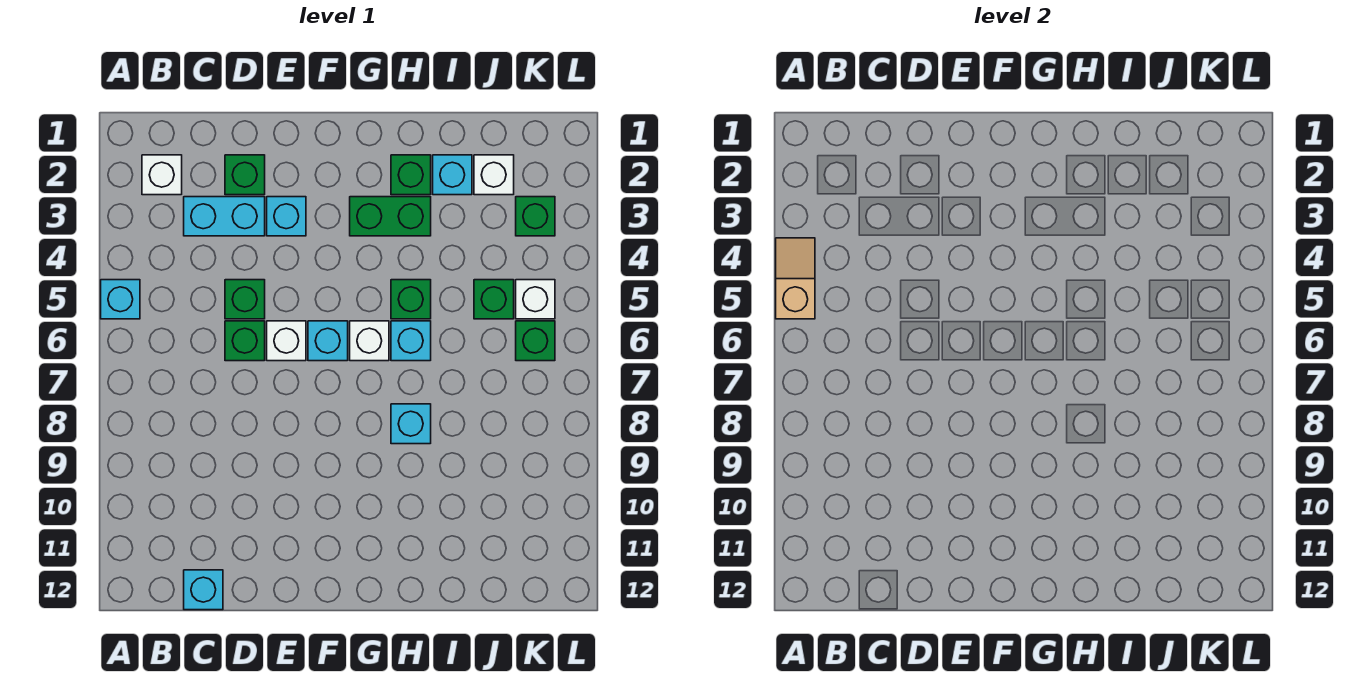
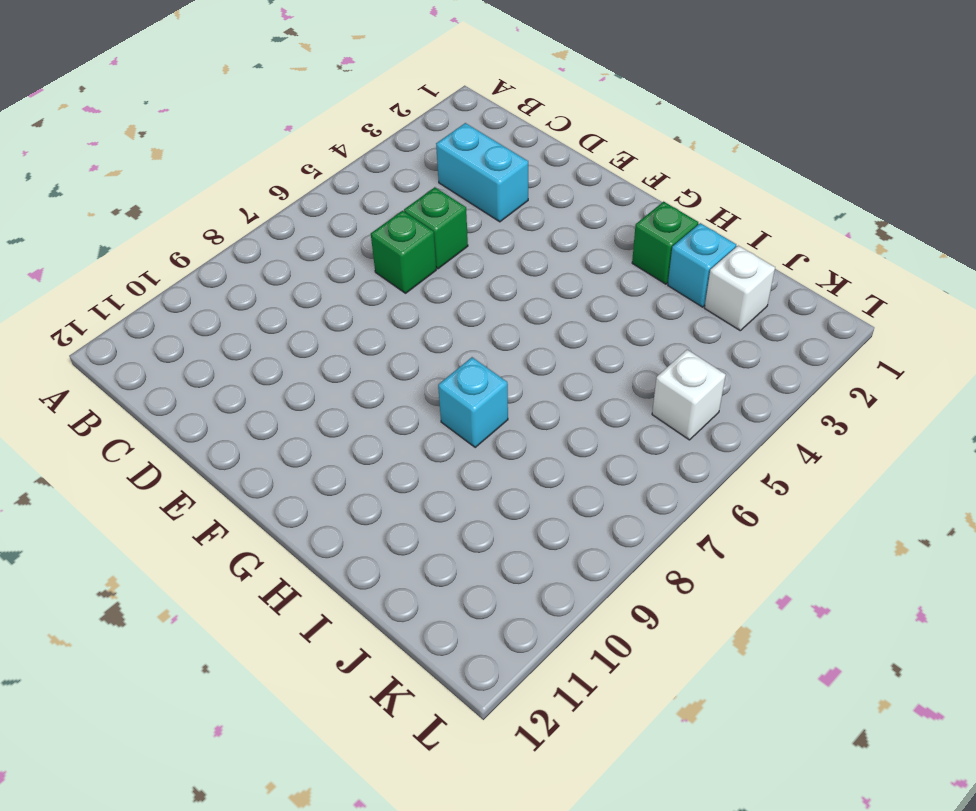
none -> cyan 1x1 brick [101,280,140,319]
none -> white 1x1 brick [142,155,182,195]
none -> cyan 1x1 brick [184,570,223,610]

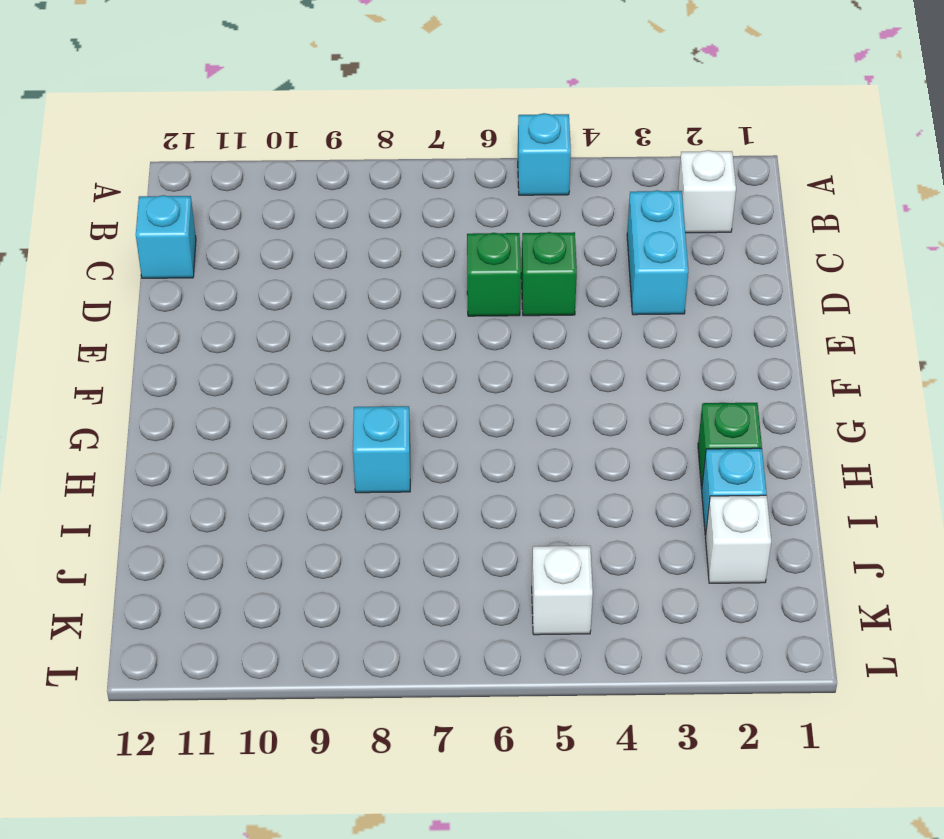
none -> green 1x1 brick [225,155,265,195]
none -> cyan 1x1 brick [267,197,306,236]
none -> white 1x1 brick [267,321,306,361]

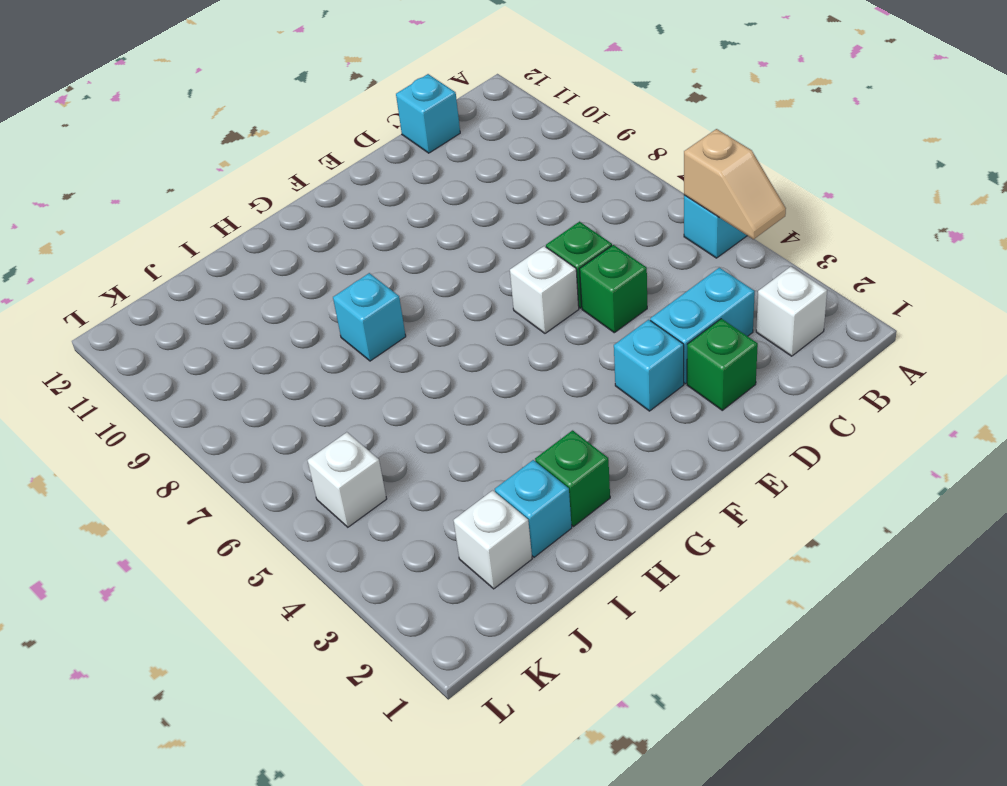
none -> cyan 1x1 brick [308,321,348,361]
none -> green 1x2 brick [350,197,431,236]
none -> white 1x1 brick [350,321,389,361]

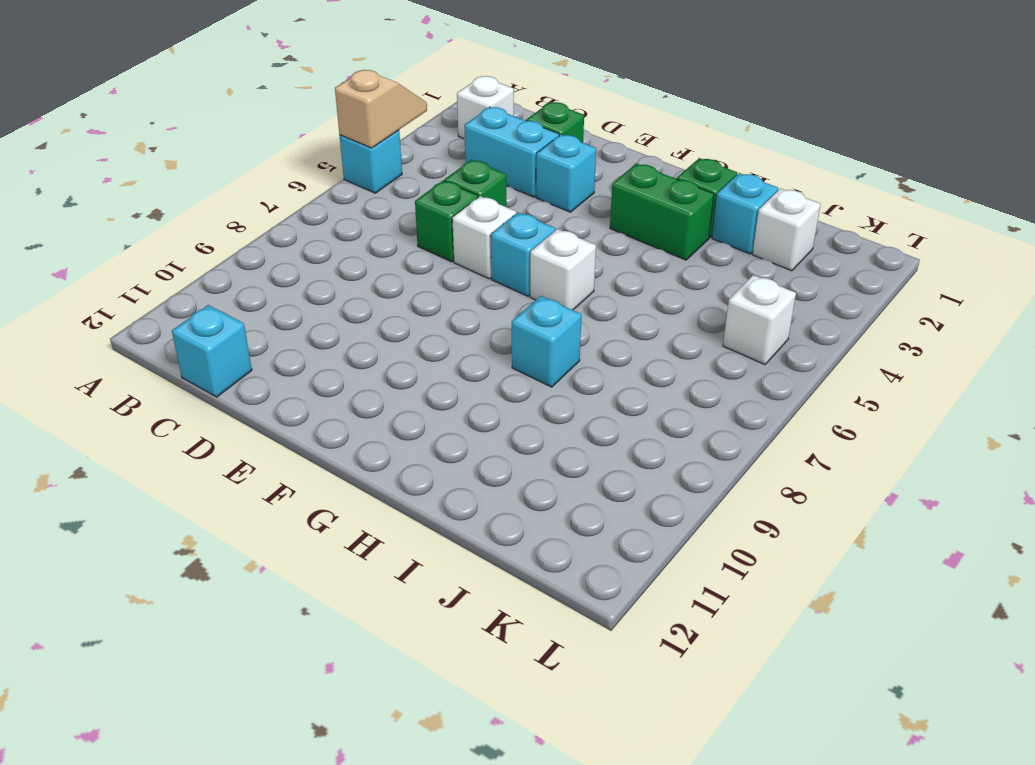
none -> green 1x1 brick [391,280,431,319]
none -> cyan 1x1 brick [391,321,431,361]
none -> green 1x1 brick [474,280,514,319]

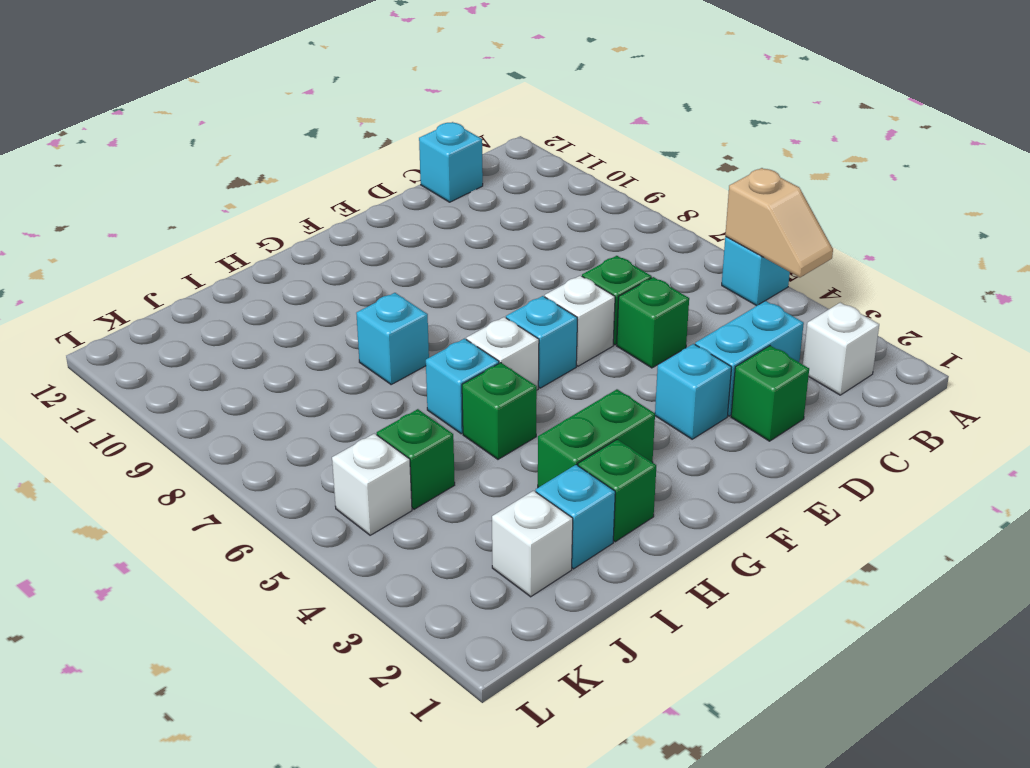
none -> green 1x1 brick [516,197,555,236]
none -> green 1x1 brick [516,321,555,361]

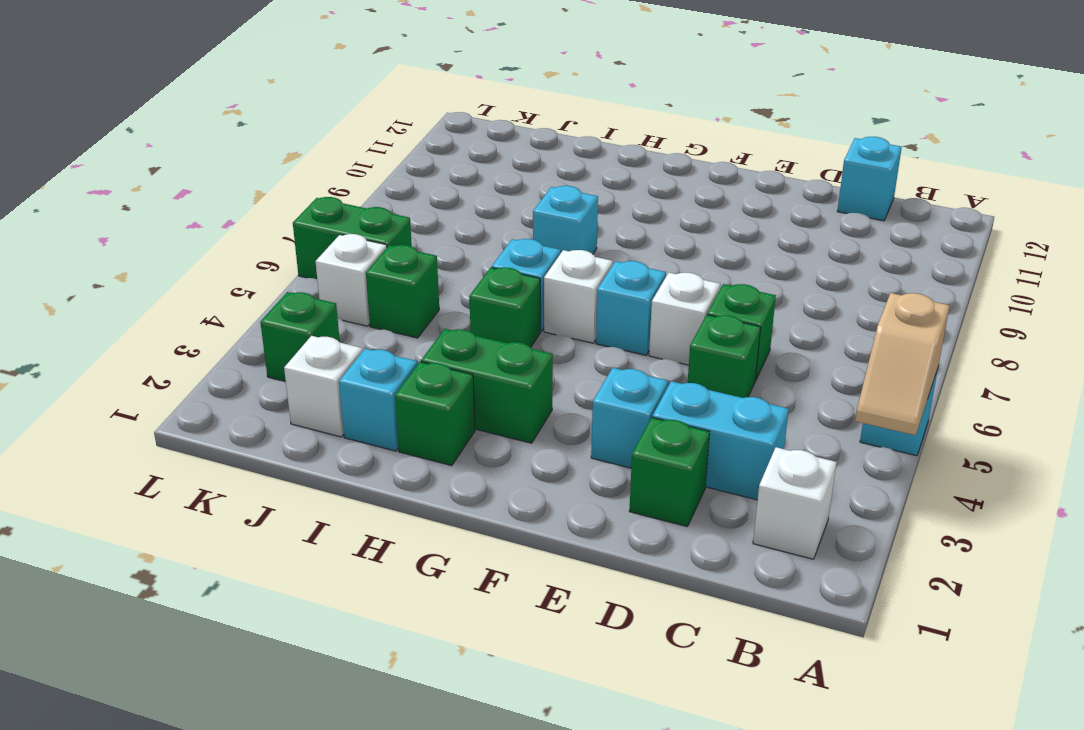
green 1x2 brick [293,197,412,279] -> green 1x1 brick [516,321,555,361]

